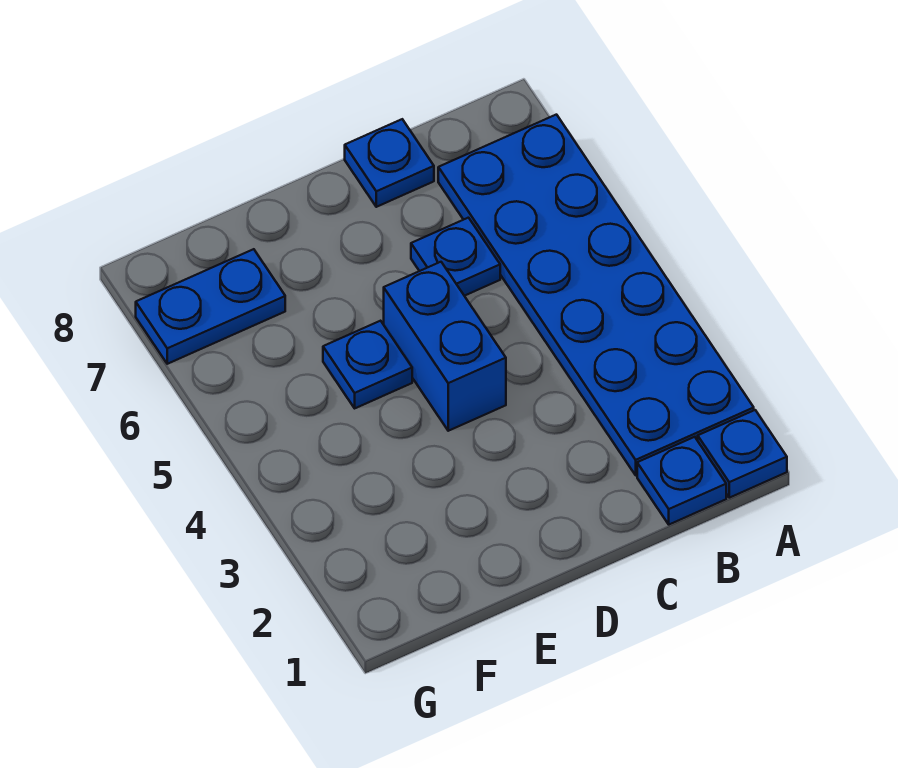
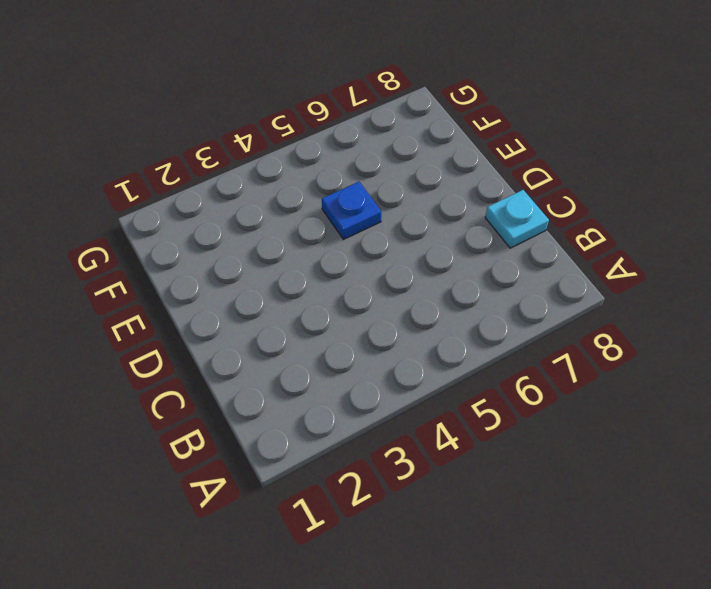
cyan 1x1 plate [485,190,549,248] -> blue 1x1 plate [345,119,434,207]
none -> blue 1x1 plate [698,410,787,498]
none -> blue 2x6 plate [438,115,754,475]

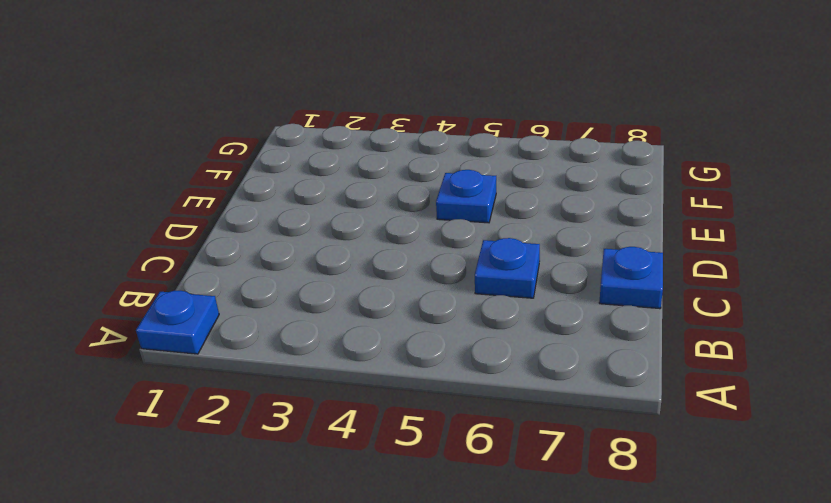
none -> blue 2x6 plate [438,115,754,475]
none -> blue 1x1 plate [637,437,726,525]

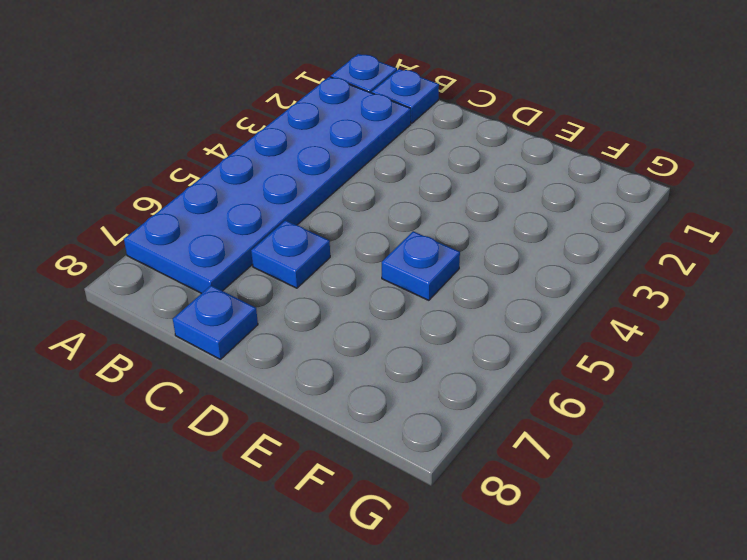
none -> blue 1x2 brick [384,262,506,431]
none -> blue 1x2 plate [136,249,285,364]

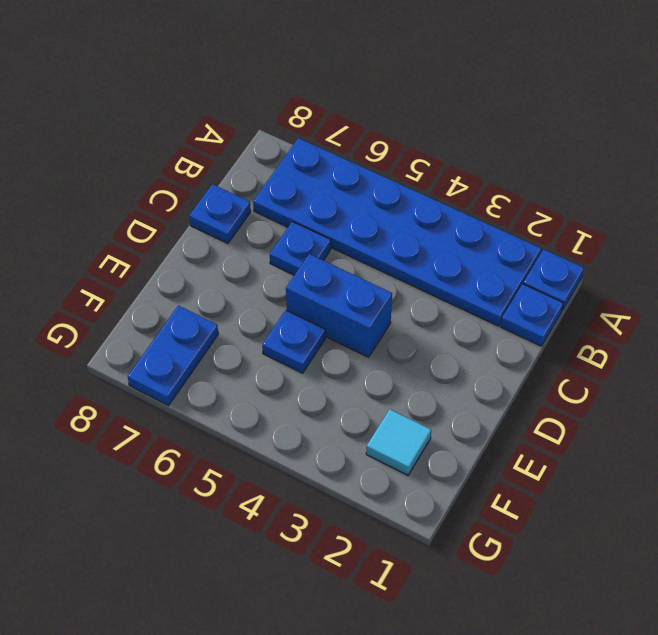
cyan 1x1 tile [366,409,431,475] -> none

